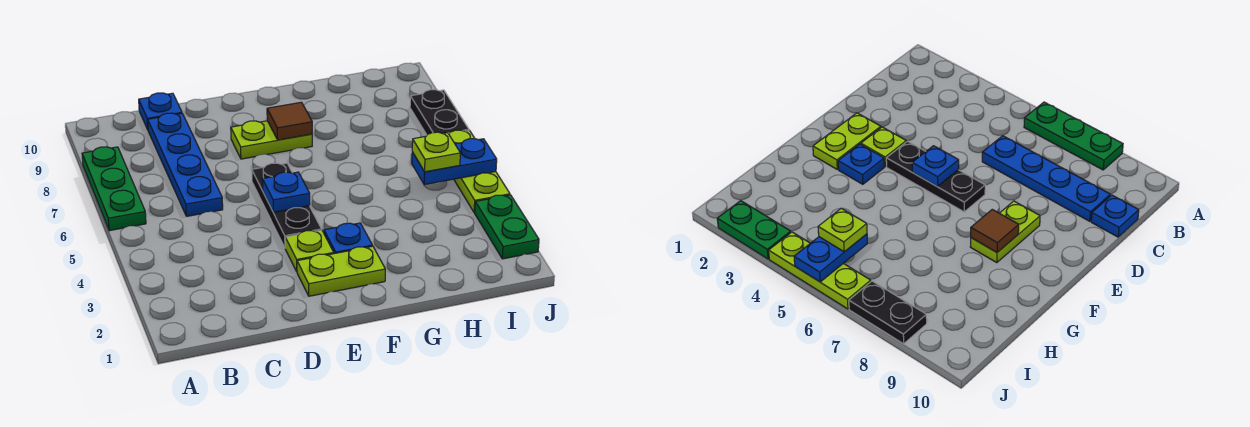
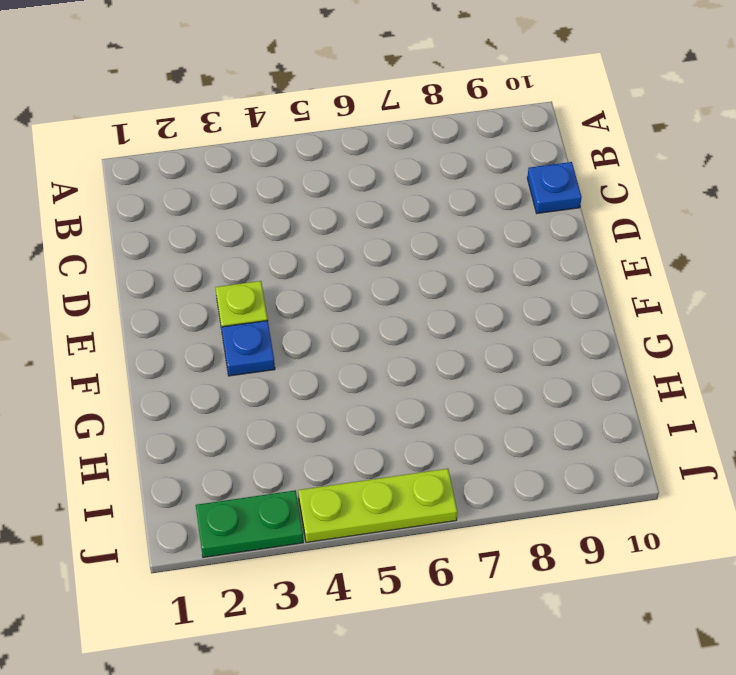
none -> green 1x3 plate [82,147,146,231]
none -> blue 1x4 plate [148,113,223,216]
none -> lime 1x2 plate [297,246,385,296]

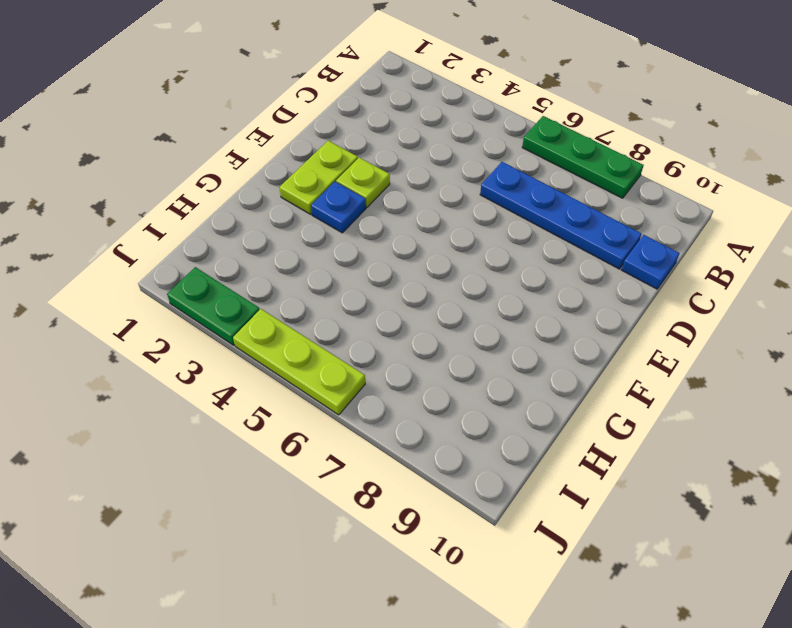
none -> black 1x3 plate [252,163,322,248]
none -> lime 1x2 plate [231,121,312,159]
none -> black 1x2 plate [410,90,469,135]

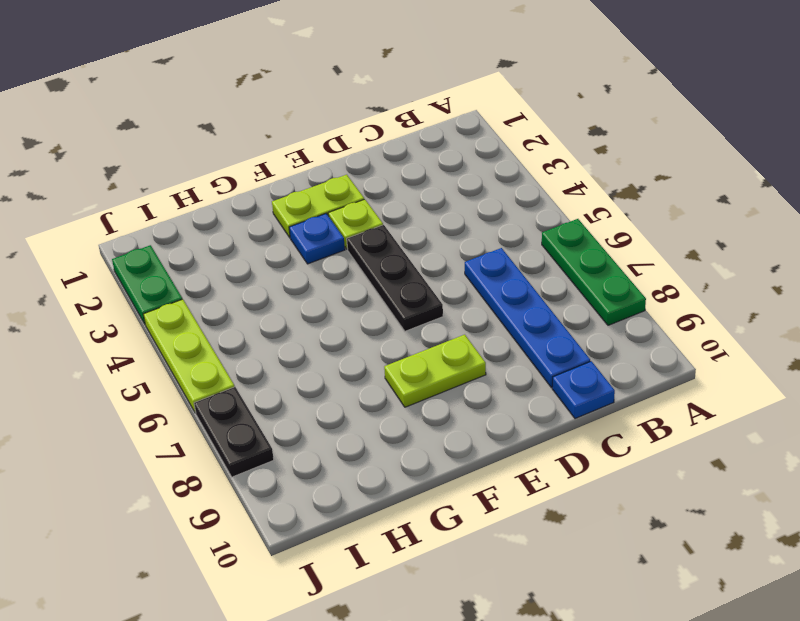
none -> blue 1x1 plate [263,172,310,212]
none -> brown 1x1 tile [267,102,312,140]
none -> blue 1x2 plate [412,139,497,185]

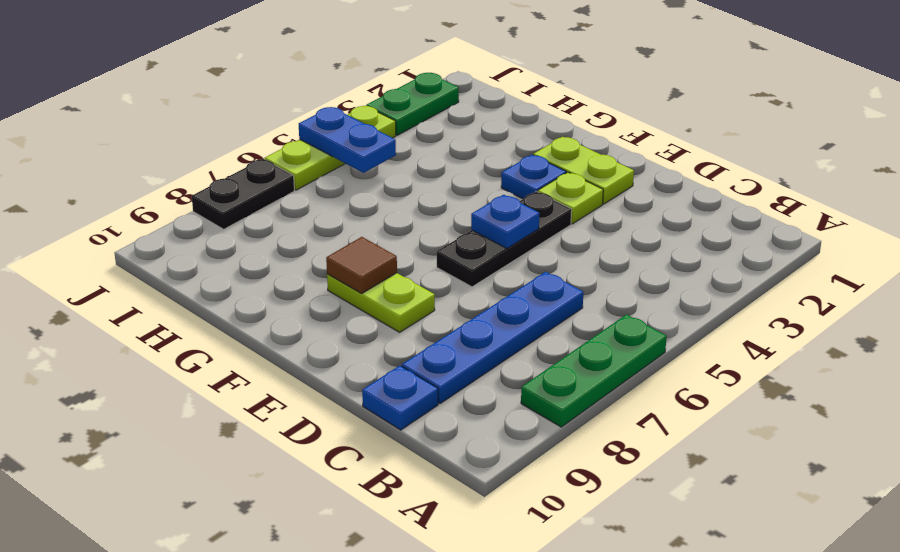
none -> lime 1x1 plate [412,132,460,172]

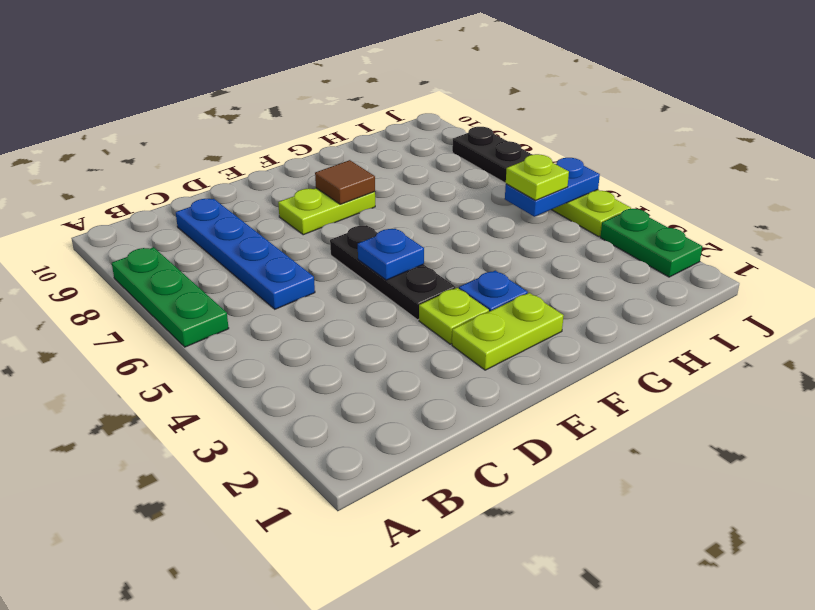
none -> blue 1x1 plate [139,93,182,129]

